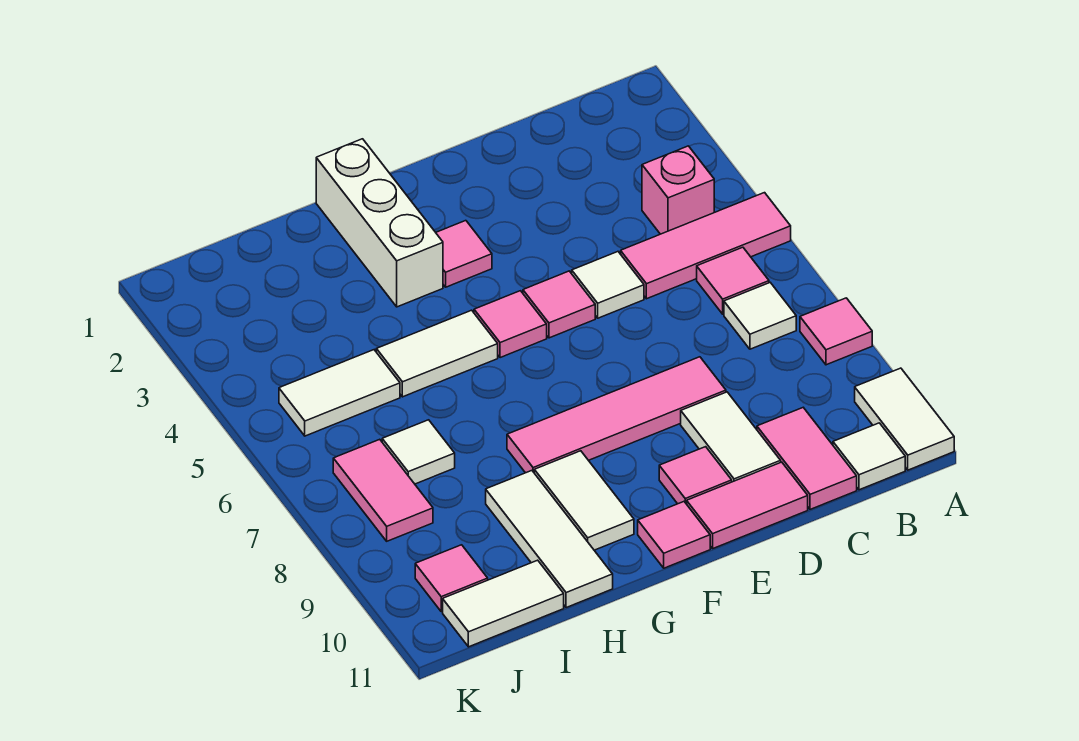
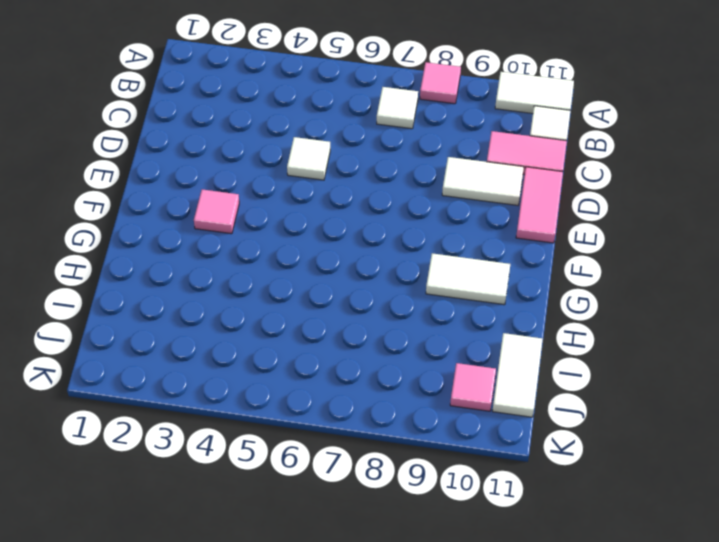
none -> pink 1x3 tile [621,193,791,299]
none -> pink 1x1 brick [642,146,714,234]
none -> pink 1x1 tile [697,247,769,314]

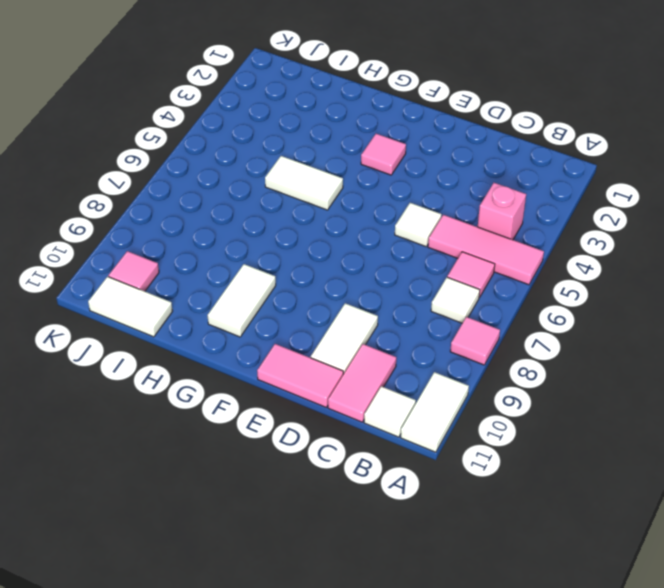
none -> pink 1x4 tile [507,357,726,473]
none -> pink 1x1 tile [523,271,595,338]
none -> pink 1x1 tile [659,447,732,504]

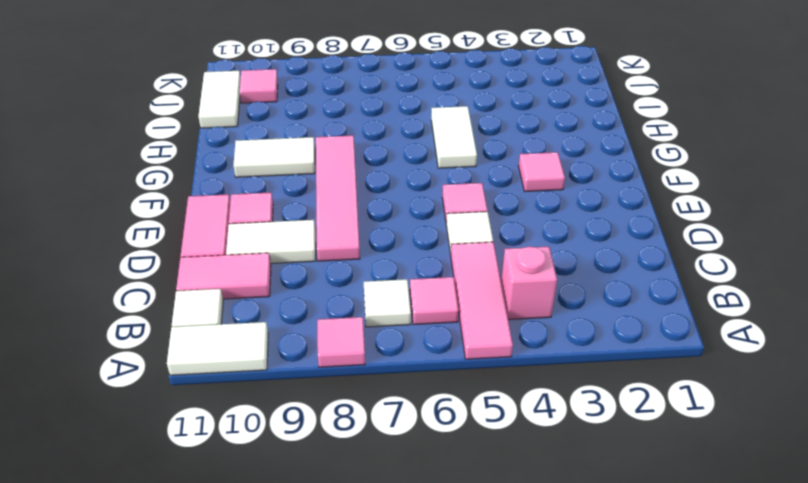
none -> pink 1x1 tile [474,291,547,358]
none -> pink 1x1 tile [638,502,710,568]
none -> white 1x3 brick [316,139,443,307]

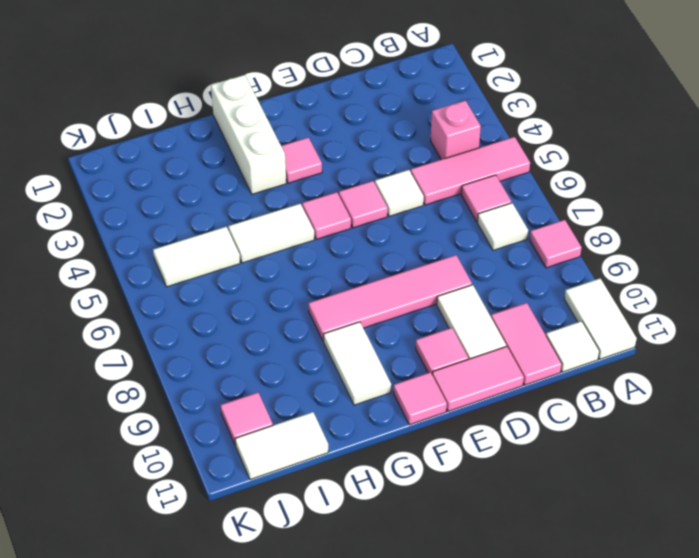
none -> white 1x3 tile [486,471,613,608]
none -> white 1x1 tile [382,420,455,484]
none -> pink 1x2 tile [333,439,433,541]

